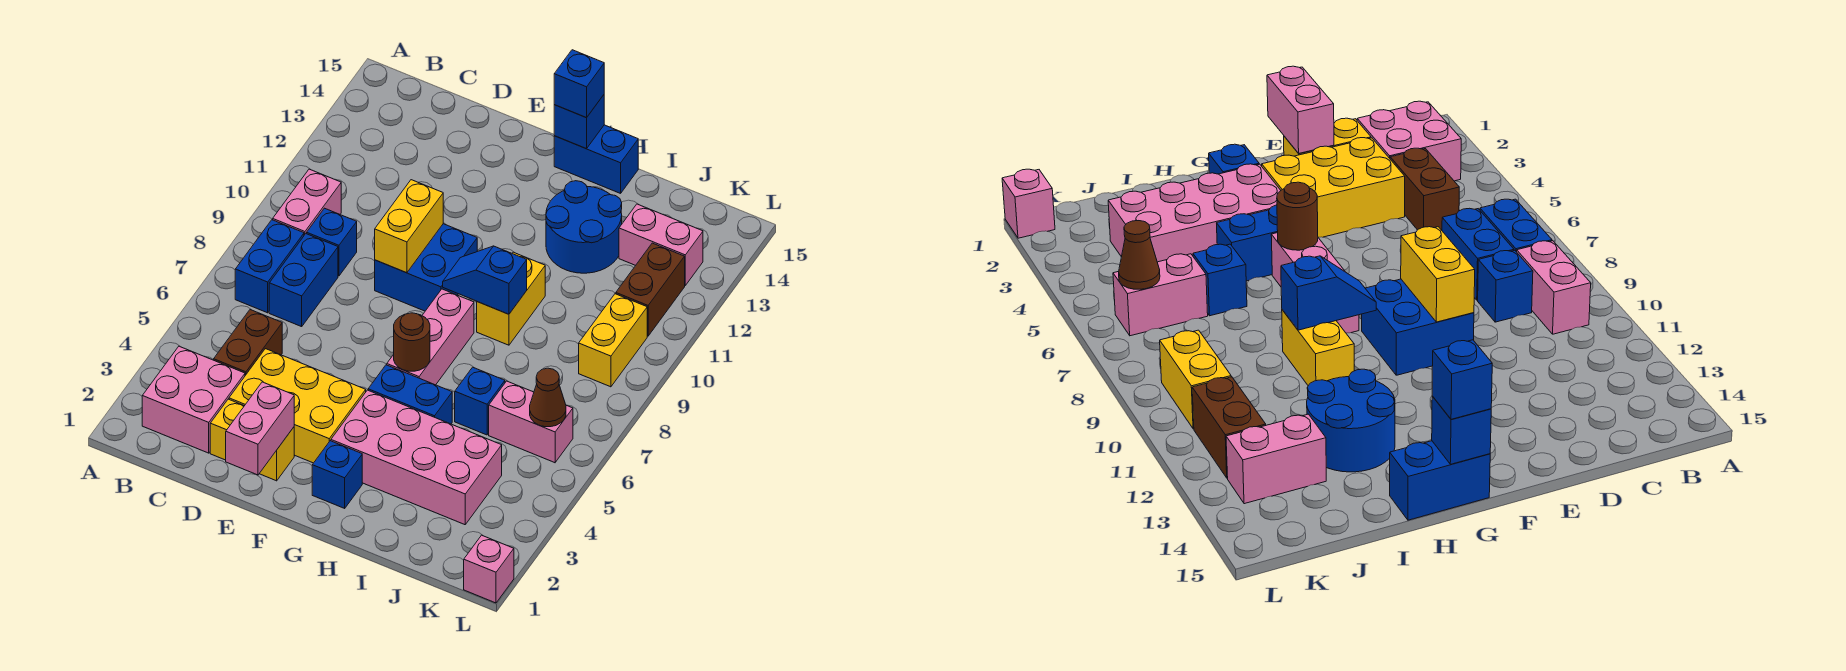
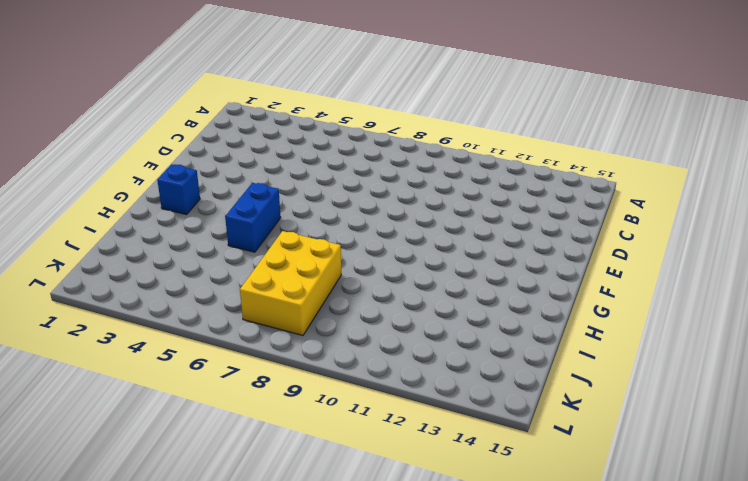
yellow 2x3 brick [240,231,341,335] -> yellow 2x3 brick moved to [229,349,366,463]
none -> pink 2x2 brick [142,346,245,453]
none -> blue 1x2 brick [235,220,304,313]
none -> pink 1x2 brick [273,169,341,235]

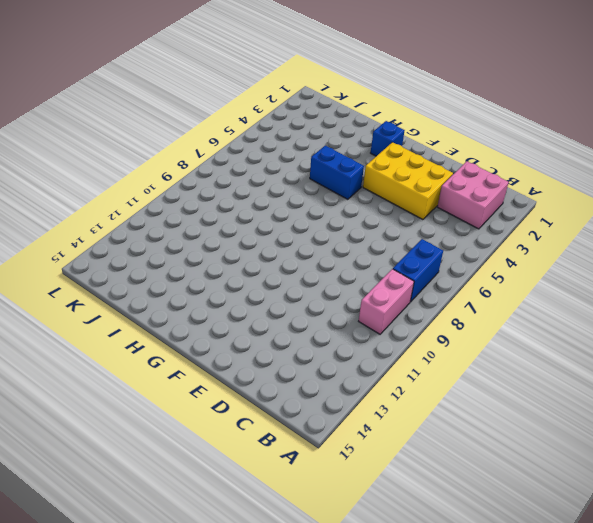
none -> brown 1x2 brick [214,310,282,375]
none -> blue 1x2 brick [269,234,338,327]
none -> blue 1x1 brick [307,208,357,276]

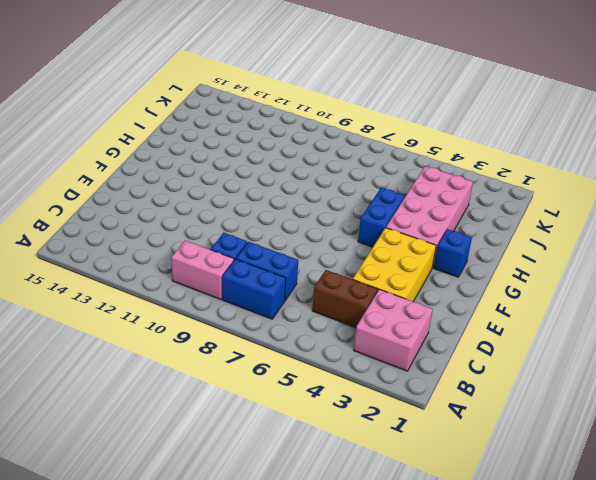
none -> yellow 1x2 brick [210,399,294,481]
none -> blue 2x2 brick [375,224,477,311]
none -> pink 1x3 brick [387,289,474,385]

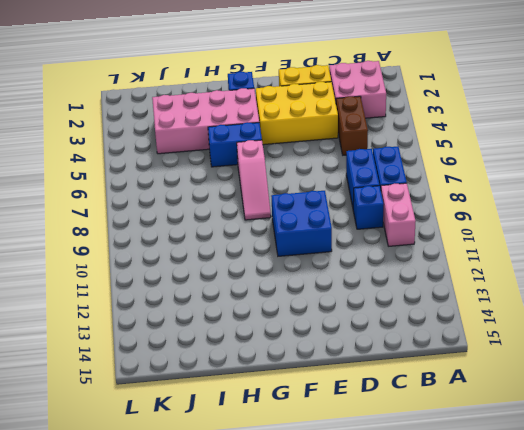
pink 1x3 slope [237,140,271,220] -> pink 1x3 brick [387,289,474,385]
none -> blue 1x2 brick [554,125,638,193]
none -> yellow 1x2 brick [477,252,545,345]
none -> blue 2x2 round brick [546,181,622,273]

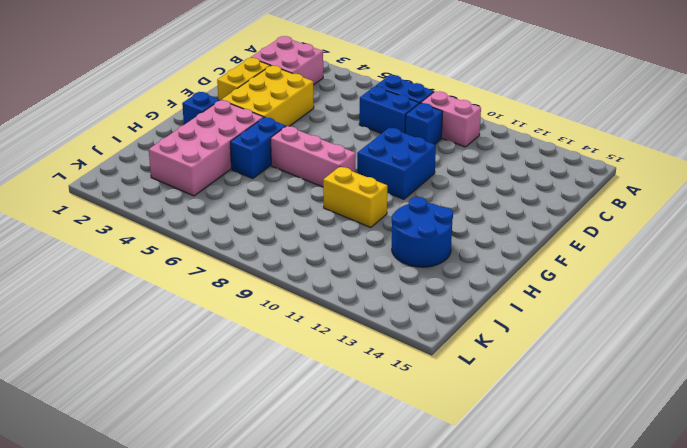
none -> brown 1x2 brick [214,310,282,375]
none -> blue 1x2 brick [554,125,638,193]
none -> blue 1x1 brick [455,367,505,435]

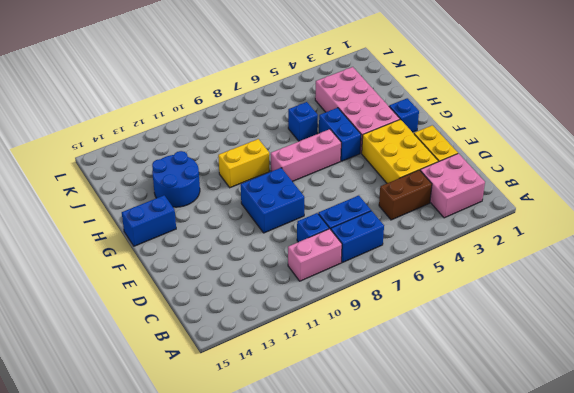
blue 1x2 brick [122,195,176,246] -> blue 1x2 brick turned to [554,125,638,193]
none -> pink 1x2 brick [489,381,573,463]
none -> pink 1x2 brick [619,204,703,285]
none -> yellow 1x2 brick [579,294,647,387]

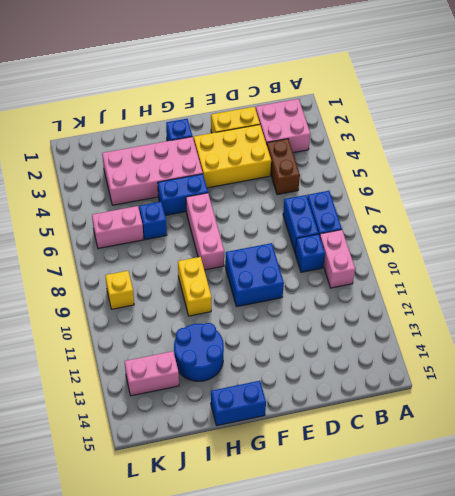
yellow 1x1 brick [105,271,134,309] -> yellow 1x2 brick [579,294,647,387]
none -> brown 1x2 brick [616,243,685,336]
none -> pink 1x1 brick [464,535,514,603]
none -> pink 1x2 brick [226,382,294,475]

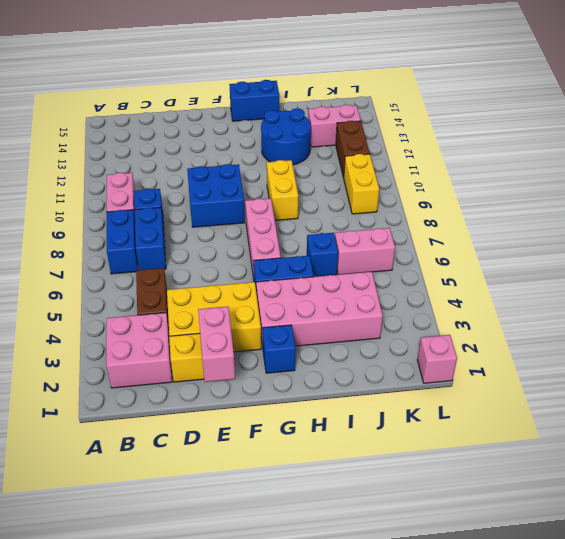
none -> yellow 1x2 brick [375,180,443,273]
none -> brown 1x1 round brick [394,313,430,371]
none -> blue 1x2 slope [443,246,527,314]

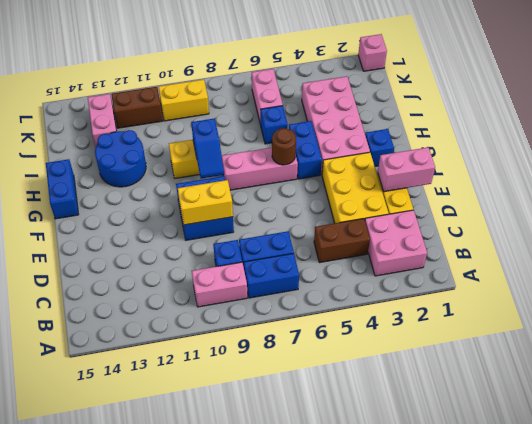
none -> blue 1x1 brick [554,95,604,149]
none -> brown 1x1 cone [530,368,566,427]
none -> blue 1x1 brick [554,50,604,118]

